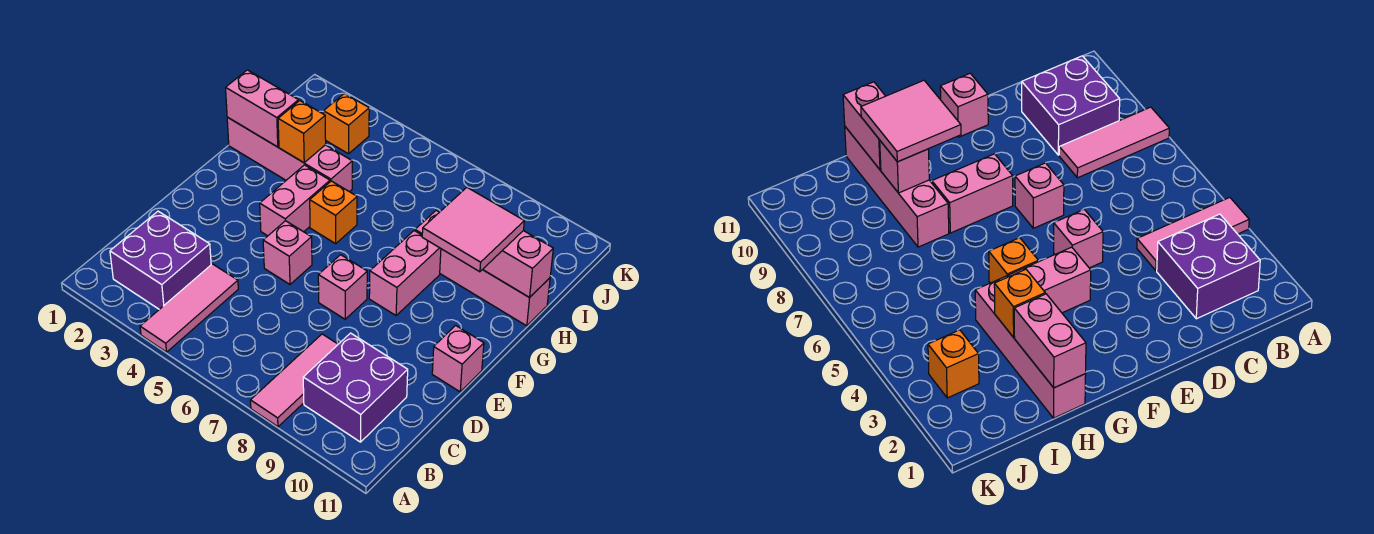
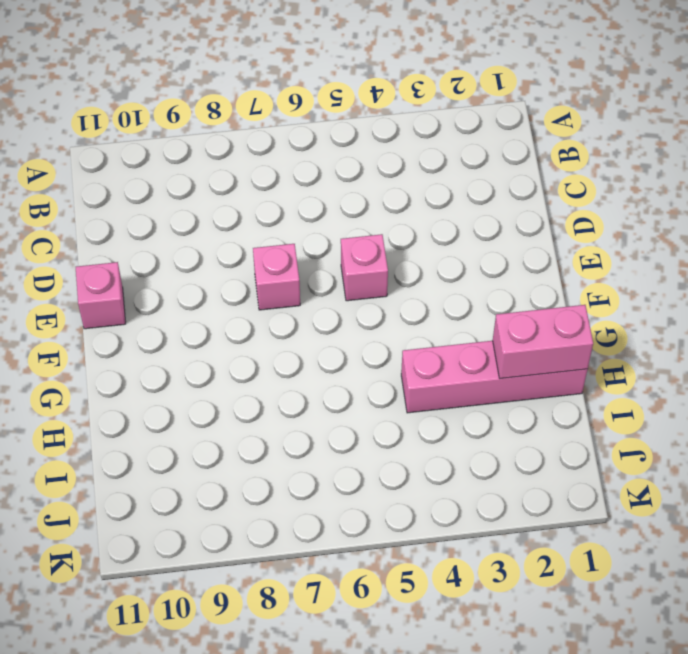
none -> pink 1x3 tile [140,264,238,352]
none -> pink 1x3 tile [250,334,338,427]
none -> purple 2x2 brick [110,211,211,309]

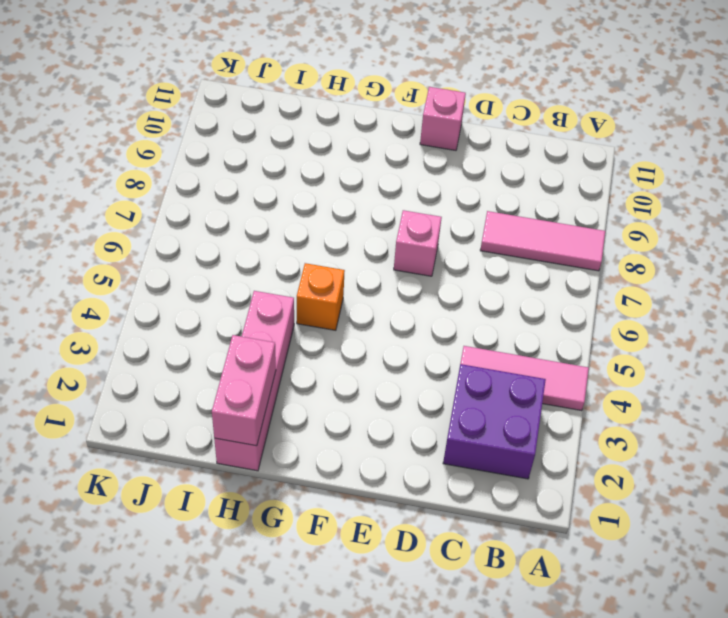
none -> purple 2x2 brick [303,333,408,442]
none -> pink 1x1 brick [263,221,312,284]
none -> pink 1x2 brick [260,165,330,236]

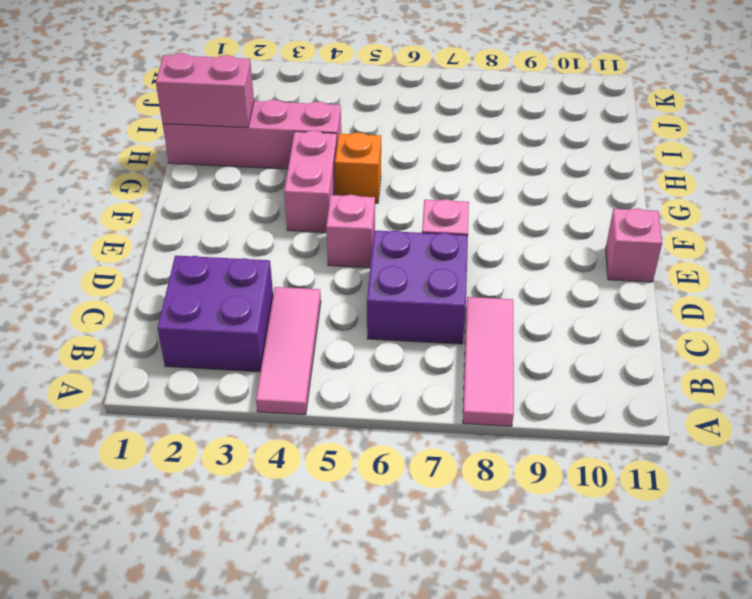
purple 2x2 brick [367,230,468,344] -> purple 2x2 brick moved to [303,333,408,442]
none -> pink 1x2 brick [369,231,441,315]
none -> pink 1x4 brick [415,210,550,326]
none -> orange 1x1 brick [324,94,369,154]

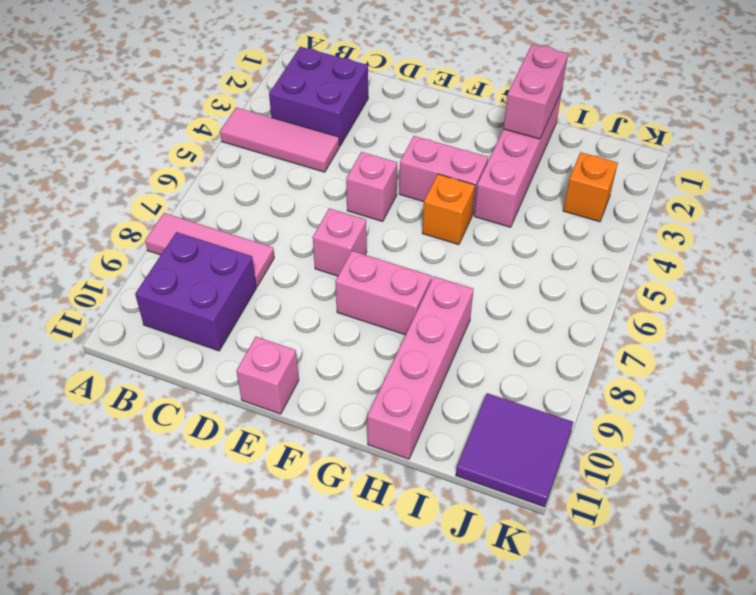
purple 2x2 tile [456,393,573,507] -> none
none -> orange 1x1 brick [278,101,326,163]
none -> pink 1x1 brick [880,141,929,193]
none -> pink 1x2 brick [483,231,553,298]

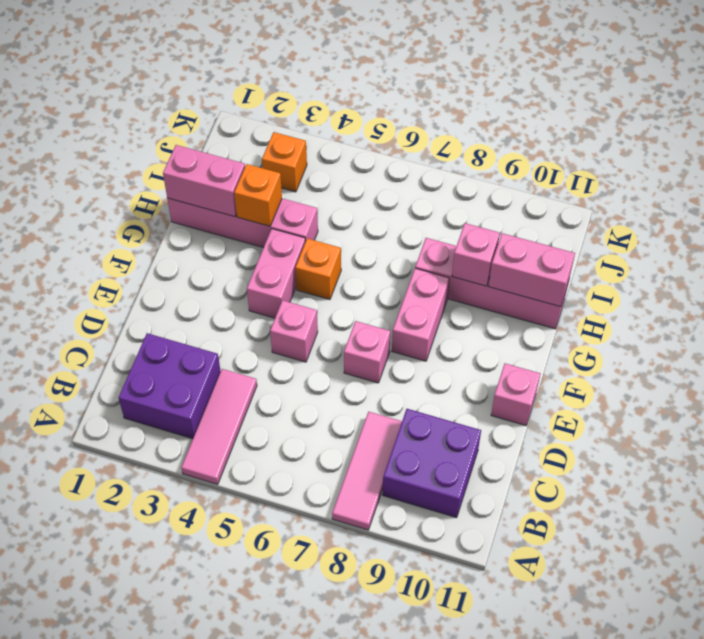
none -> pink 2x2 tile [422,188,524,272]

